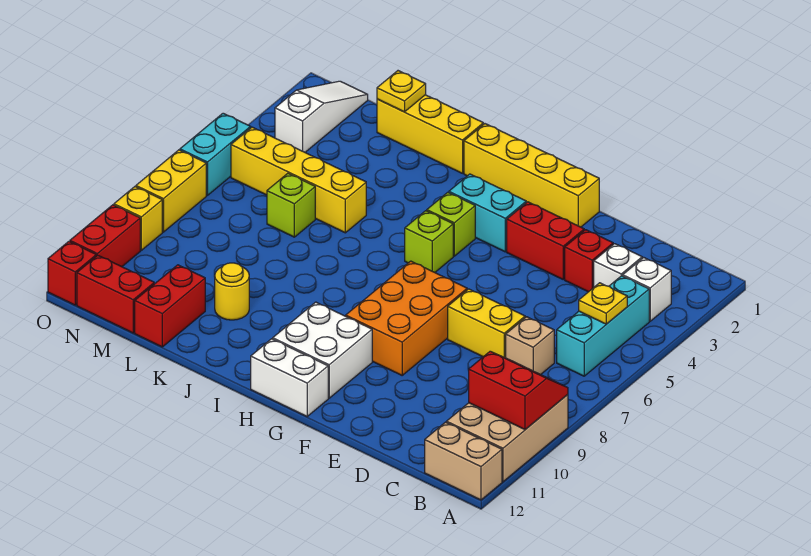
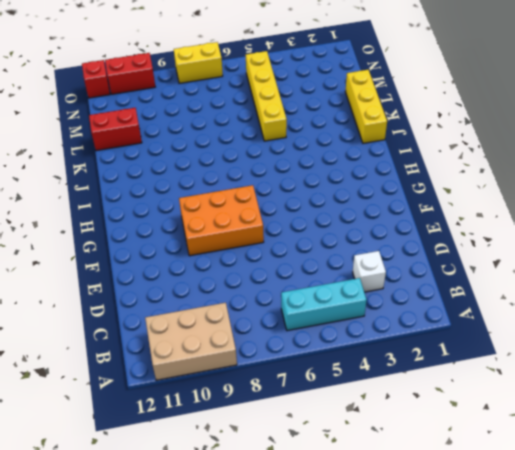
none -> tan 1x2 brick [425,422,502,500]
none -> white 1x1 brick [623,257,671,321]
none -> tan 1x1 brick [506,317,554,375]
none -> red 1x1 brick [565,230,613,292]

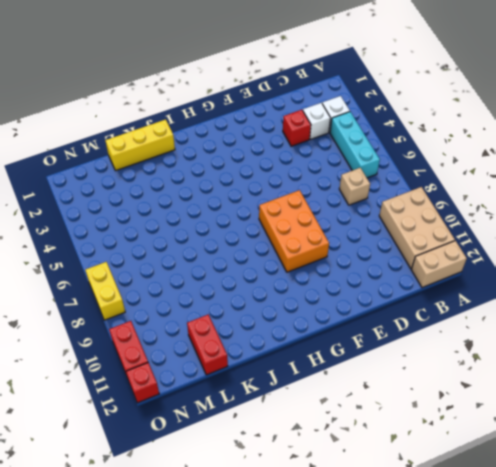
none -> yellow 1x2 brick [448,289,525,358]
none -> red 1x2 brick [507,202,584,279]
none -> yellow 1x4 brick [464,124,599,227]
none -> cyan 1x2 brick [449,174,526,252]

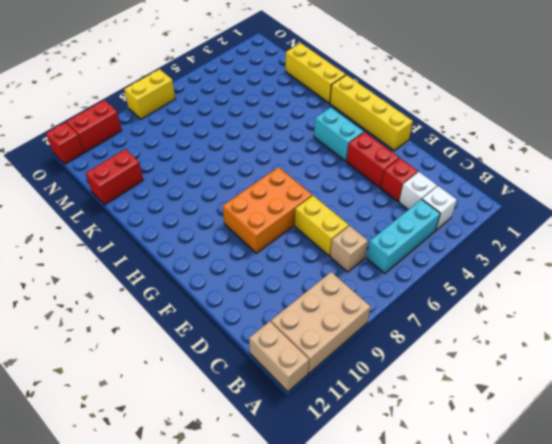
none -> white 2x2 brick [273,302,372,398]
none -> white 1x2 brick [251,339,328,416]
none -> lime 1x1 brick [427,192,475,256]
none -> lime 1x1 brick [405,211,453,272]

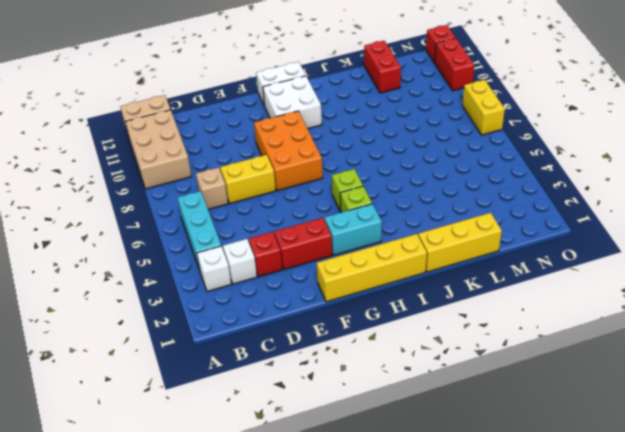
none -> yellow 1x4 brick [231,127,366,233]
none -> yellow 1x1 round brick [215,263,249,320]
none -> lime 1x1 brick [267,173,315,237]
none -> red 1x2 brick [77,255,154,333]

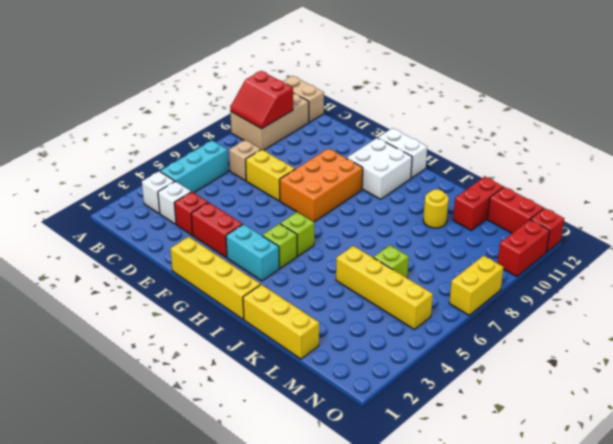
none -> white 1x3 slope [275,81,368,152]
none -> cyan 1x2 brick [180,113,251,195]
none -> yellow 1x1 brick [114,187,162,250]
none -> yellow 1x1 plate [579,283,627,324]

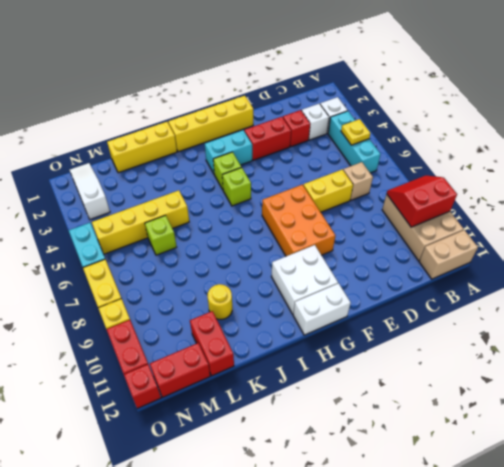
none -> yellow 1x1 plate [377,71,426,112]

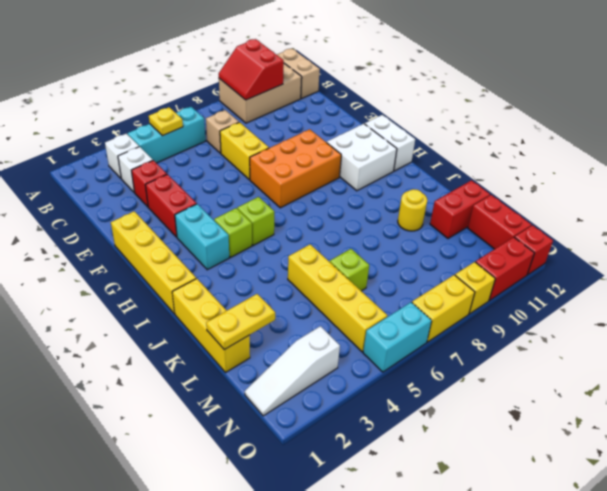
yellow 1x2 plate [206,294,275,350] -> yellow 1x1 plate [377,71,426,112]

